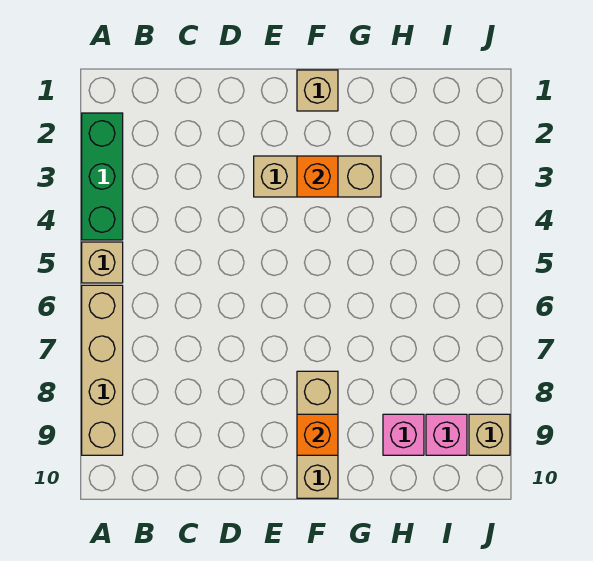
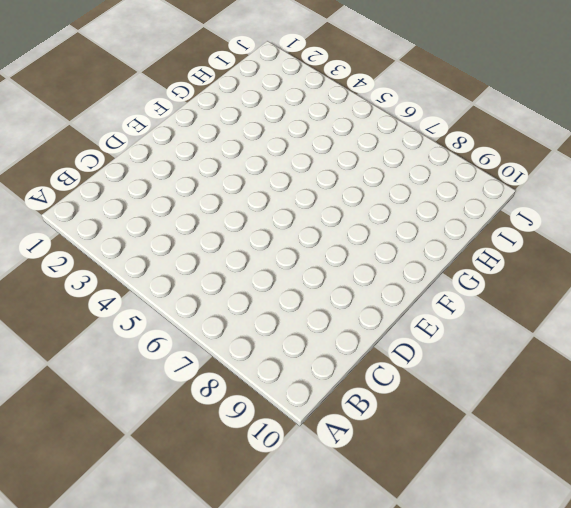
none -> green 1x3 brick [82,113,123,240]
none -> tan 1x1 brick [82,242,123,283]

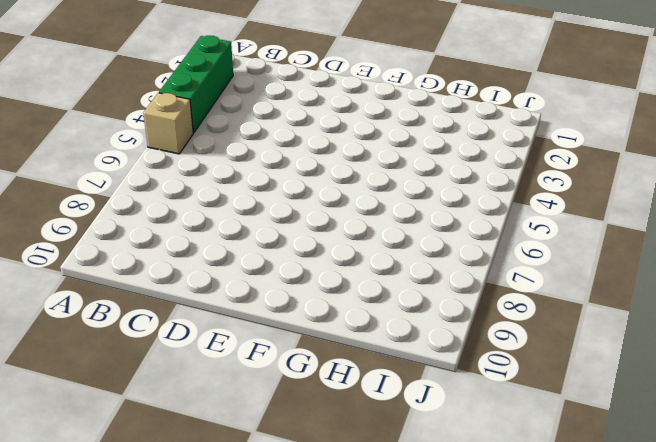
none -> tan 1x4 brick [82,285,123,455]
none -> tan 1x3 brick [254,156,381,197]

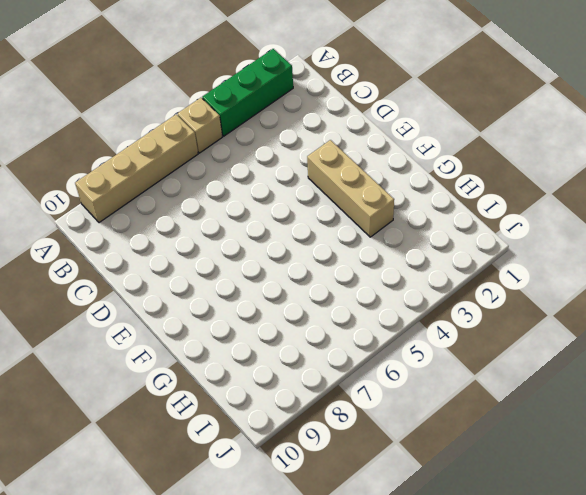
none -> tan 1x1 brick [297,70,338,111]
none -> tan 1x3 brick [297,371,338,498]

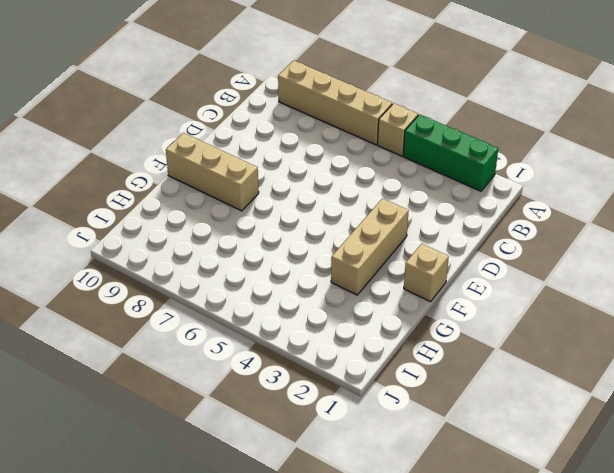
none -> pink 1x1 brick [383,414,424,455]
none -> pink 1x1 brick [426,414,467,455]

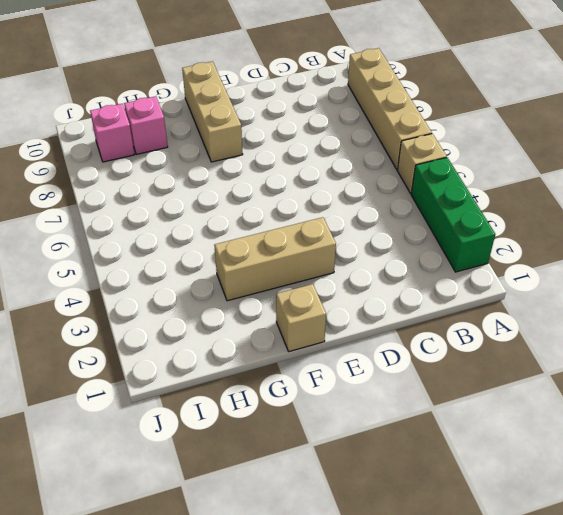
none -> tan 1x1 brick [469,414,510,455]
none -> orange 1x1 brick [297,156,338,197]

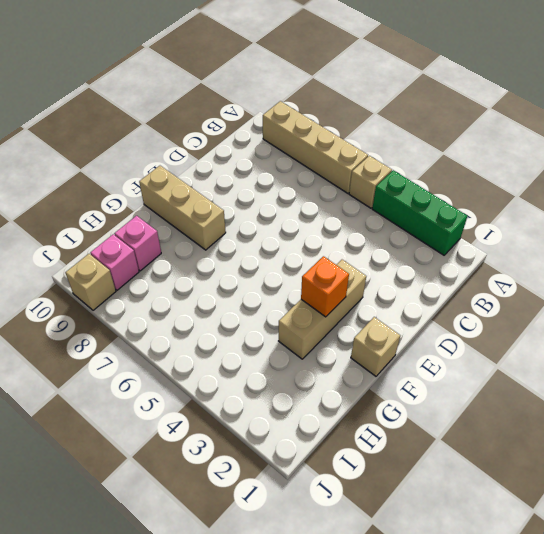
none -> orange 1x1 brick [297,414,338,455]

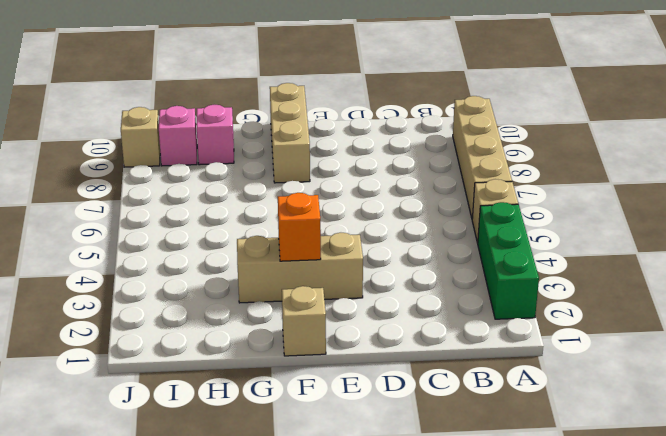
none -> orange 1x1 brick [297,414,338,455]

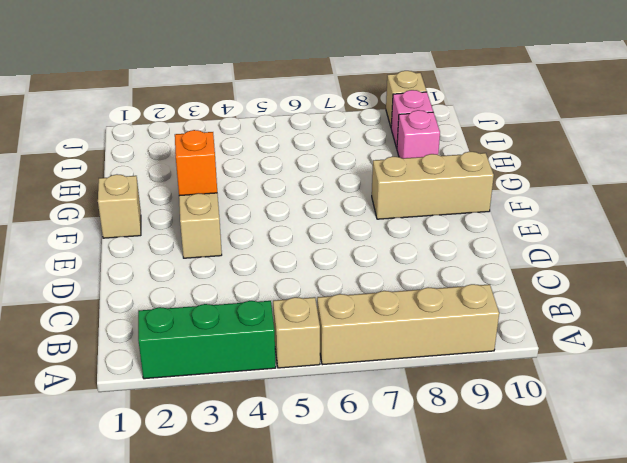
none -> orange 1x1 brick [297,414,338,455]

